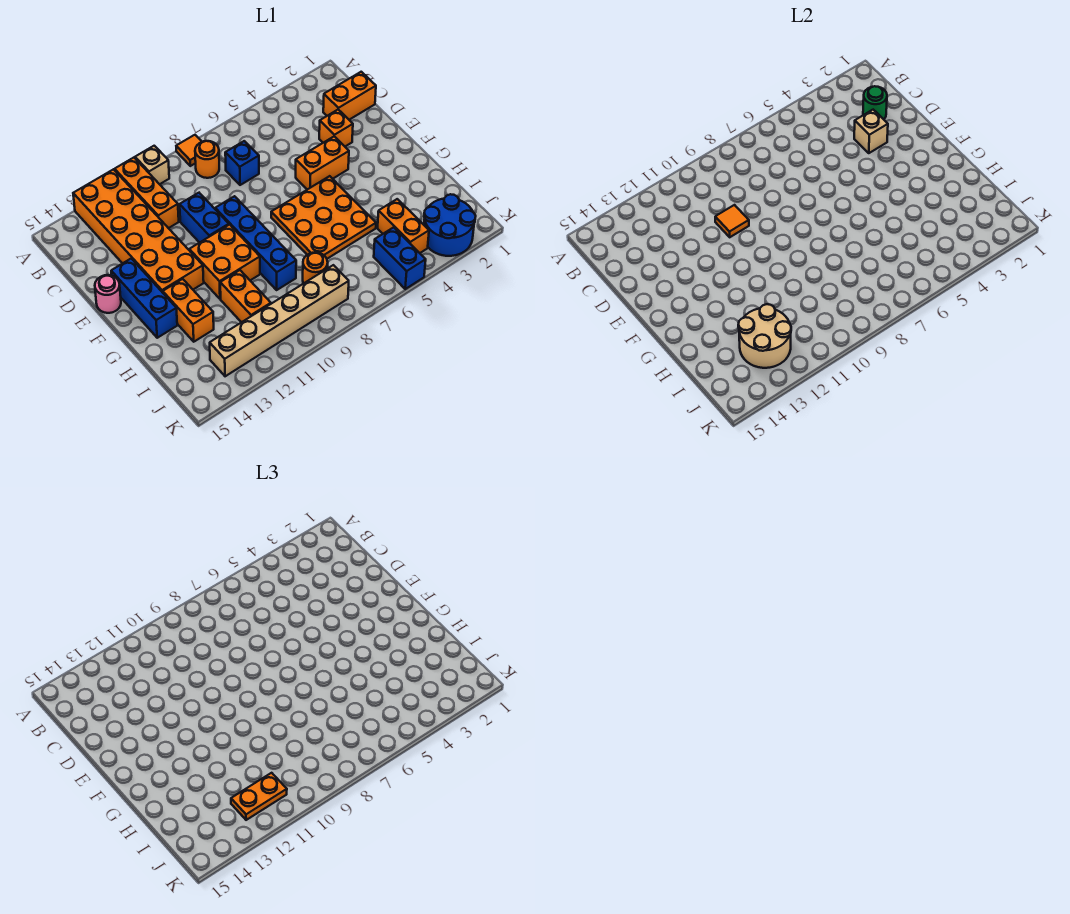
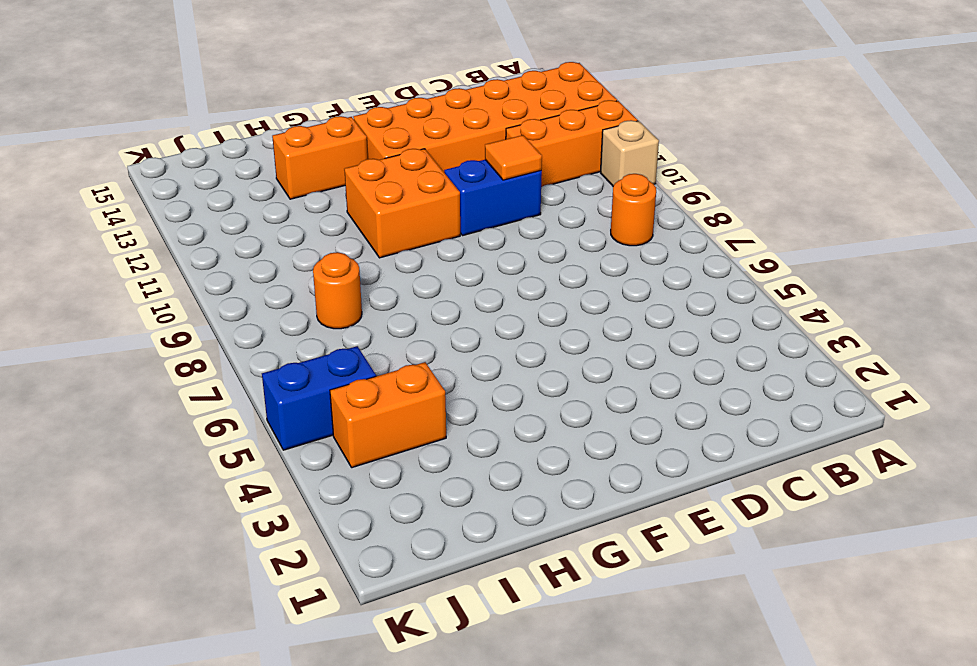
none -> orange 1x1 tile [176,135,202,166]
none -> orange 1x2 brick [323,72,376,120]
none -> blue 1x1 brick [225,141,259,185]

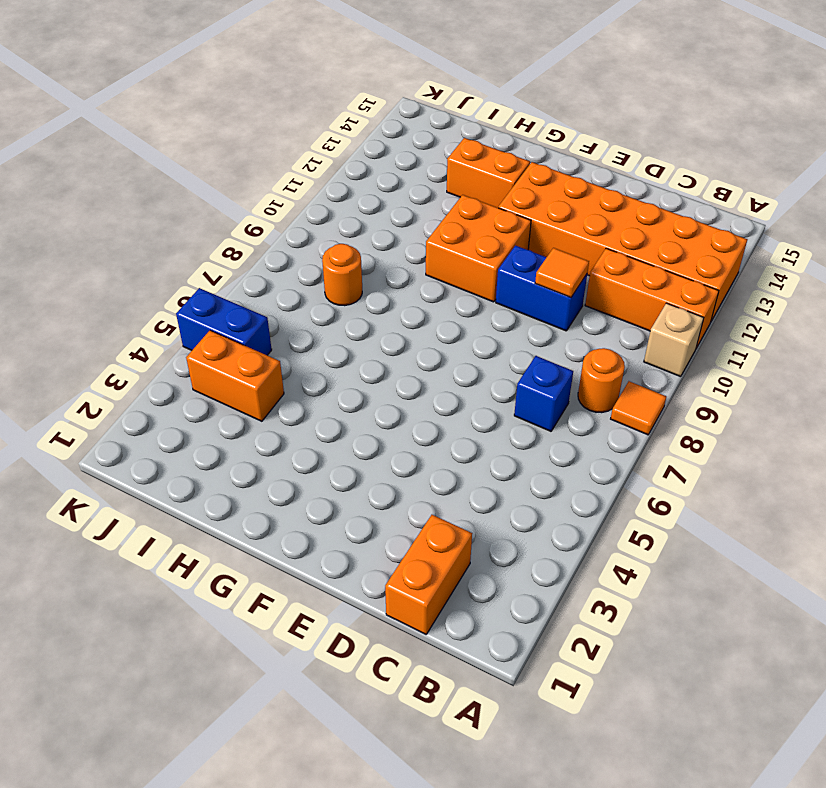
none -> orange 1x1 brick [319,110,353,146]
none -> orange 1x2 brick [296,136,349,190]
none -> blue 1x4 brick [215,196,296,290]

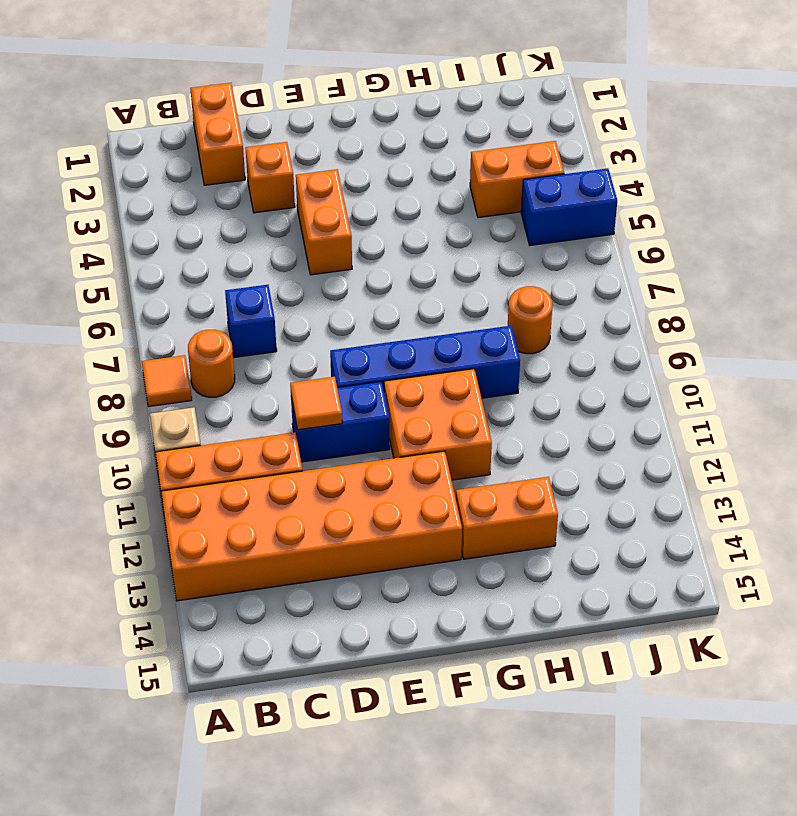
none -> blue 1x3 brick [111,259,177,338]
none -> pink 1x1 round brick [95,275,121,313]
none -> orange 3x3 plate [271,176,376,259]

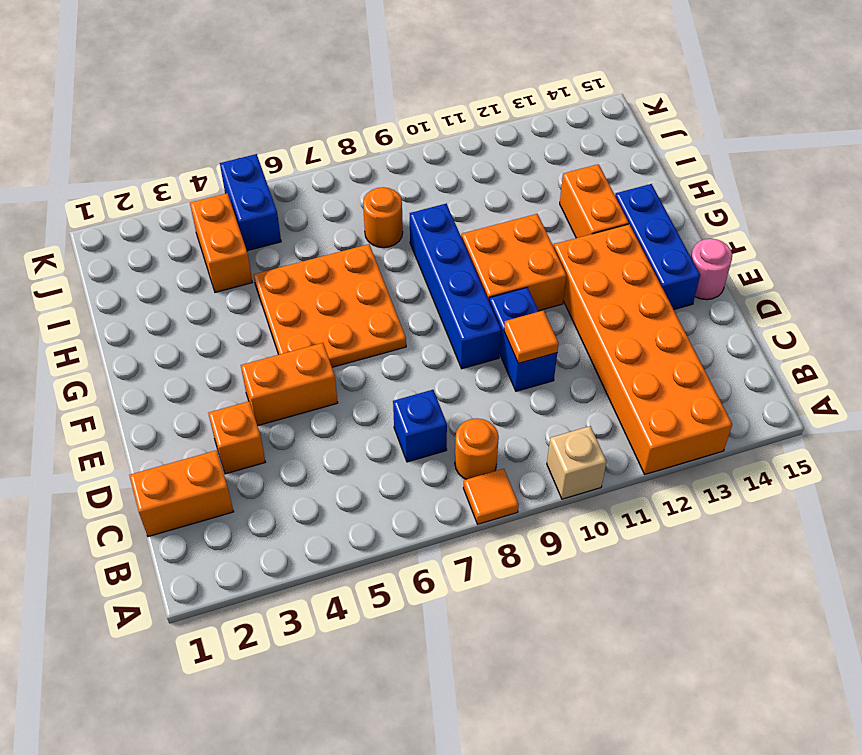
none -> orange 1x3 brick [115,158,179,228]
none -> orange 1x2 brick [220,270,271,322]
none -> blue 2x2 round brick [424,194,476,256]

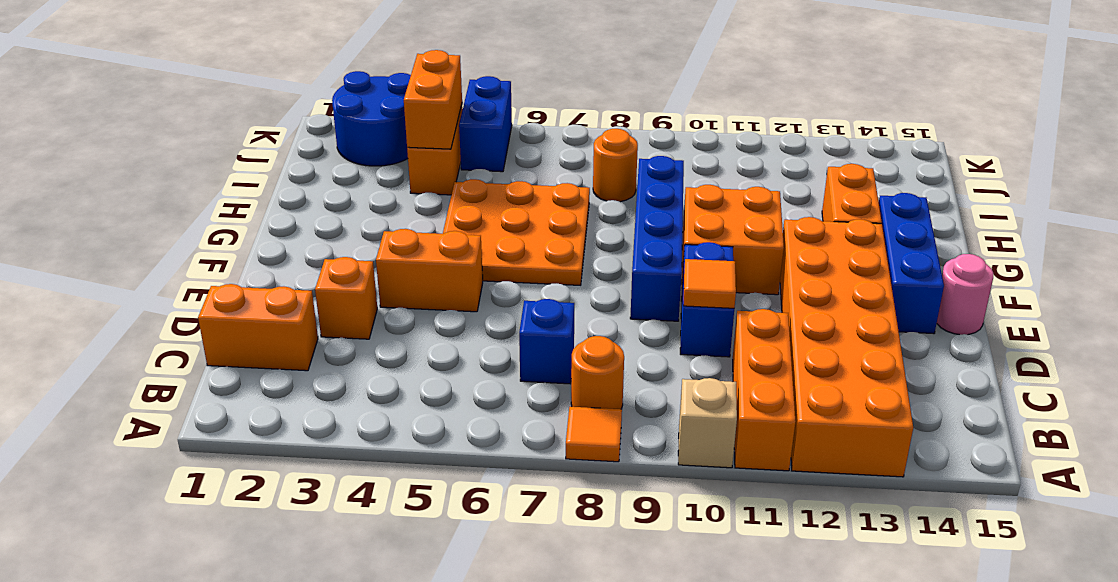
orange 1x2 brick [404,50,462,149] -> orange 1x2 brick moved to [220,270,271,322]
none -> tan 1x6 brick [210,265,349,376]
none -> green 1x1 round brick [863,86,887,119]
none -> tan 1x1 brick [854,110,888,153]

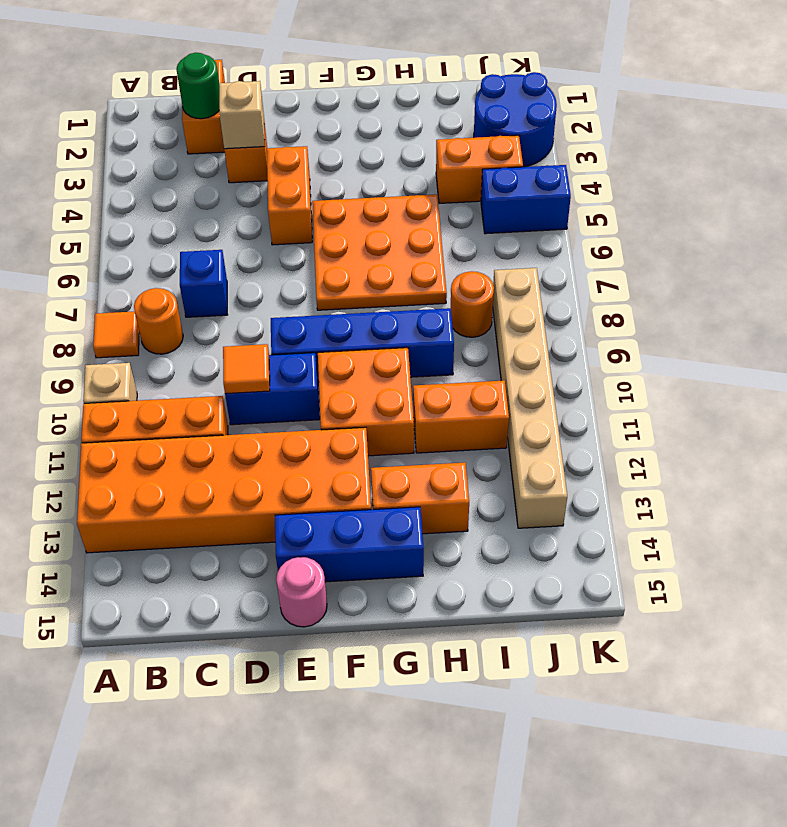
none -> tan 2x2 round brick [738,304,791,368]
none -> orange 1x2 plate [231,773,287,820]

